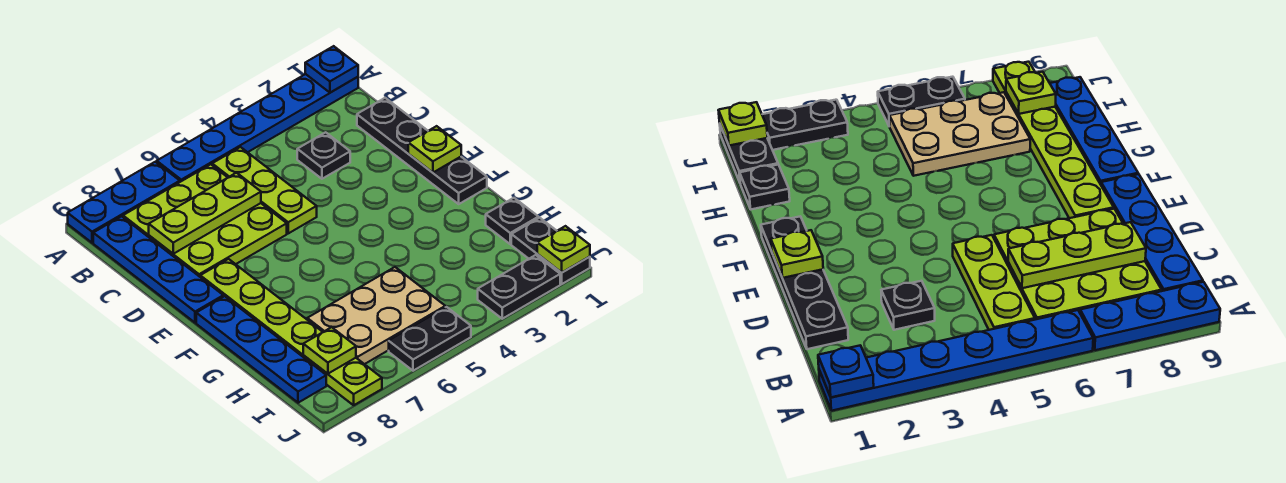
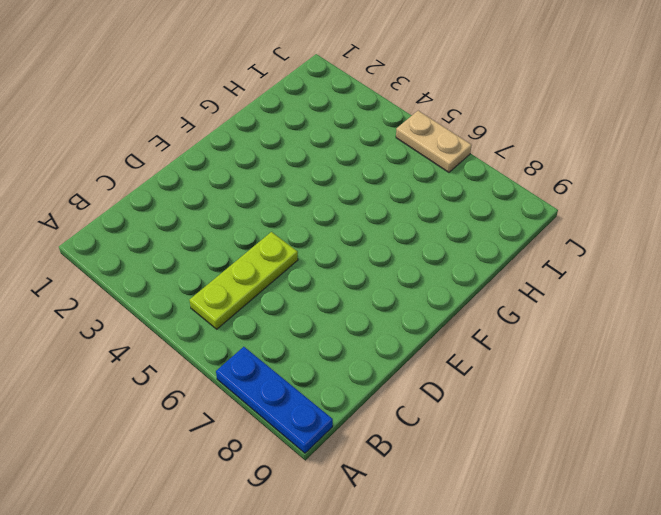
tan 1x2 plate [396,111,472,172] -> black 1x2 plate [389,307,471,371]
none -> blue 1x6 plate [157,74,358,182]
none -> lime 3x3 plate [123,164,287,277]
none -> blue 1x4 plate [93,216,223,323]

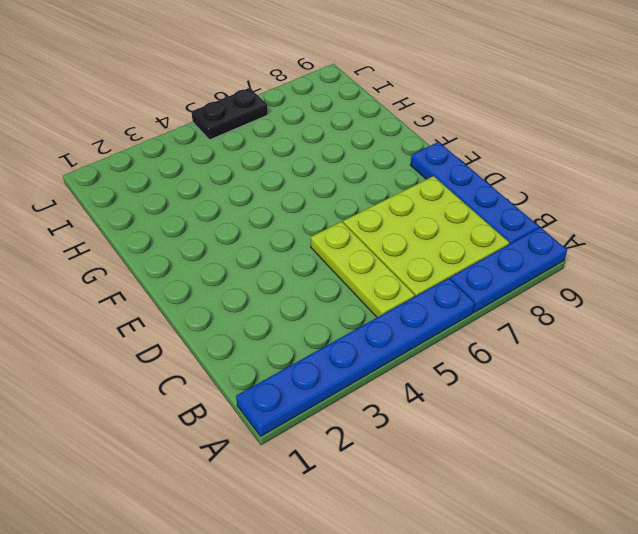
none -> black 1x4 plate [357,98,487,204]
none -> black 1x1 plate [297,132,350,179]
none -> lime 1x6 plate [200,259,382,405]

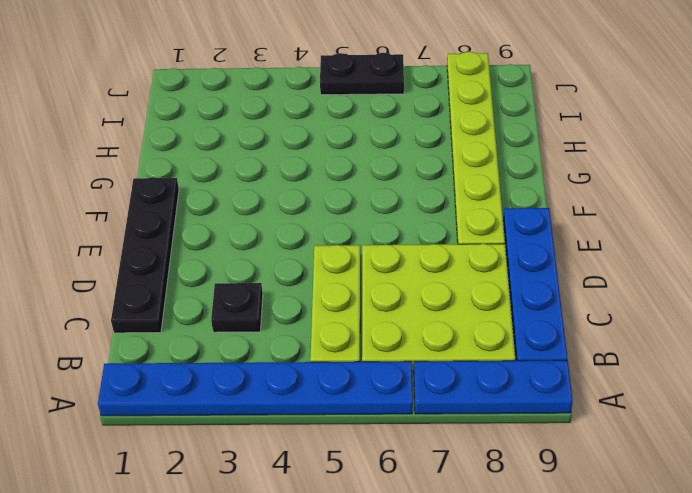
none -> blue 1x4 plate [196,296,326,403]
none -> black 1x1 plate [486,198,539,244]
none -> tan 2x3 plate [307,267,445,364]

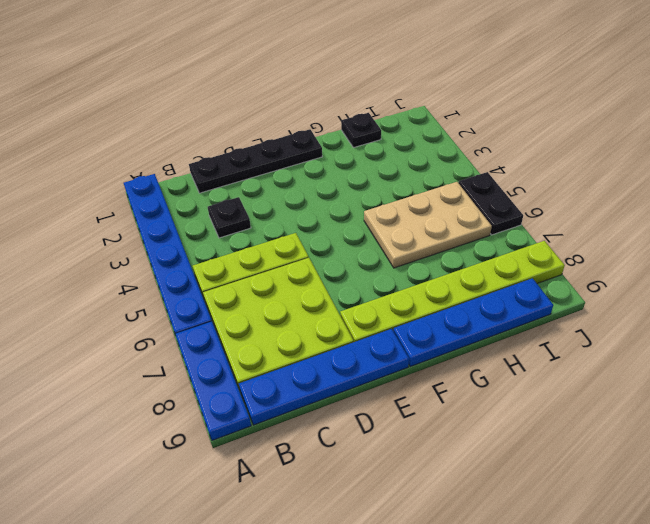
tan 2x3 plate [364,182,492,268] -> tan 2x3 plate turned to [307,267,445,364]
none -> black 1x2 plate [511,218,590,284]
none -> black 1x2 plate [478,255,560,319]
none -> blue 1x1 plate [305,46,358,93]

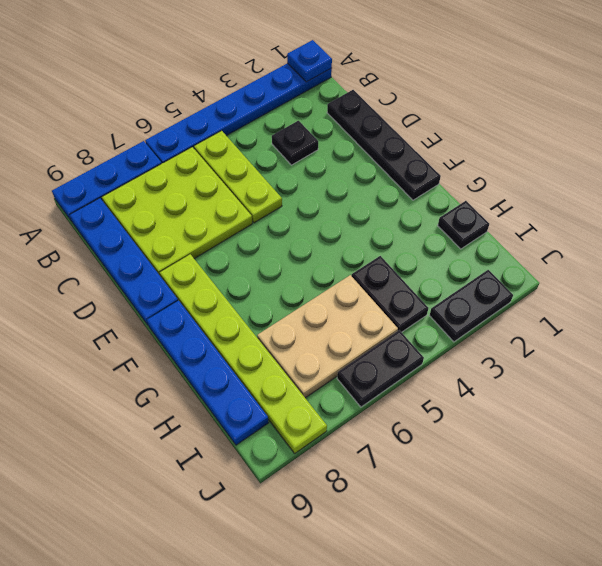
black 1x2 plate [352,256,428,332] -> black 1x2 plate moved to [511,218,590,284]
none -> lime 1x3 plate [149,173,261,254]
none -> lime 1x1 plate [408,126,461,173]
none -> lime 1x1 plate [303,327,356,374]

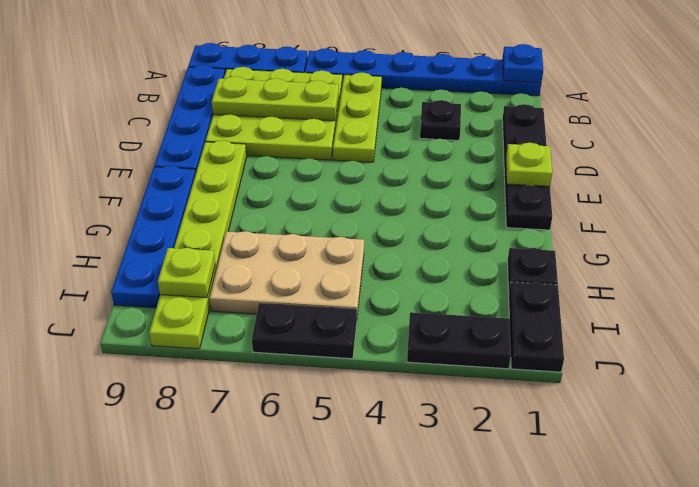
none -> lime 1x1 plate [537,226,590,273]

